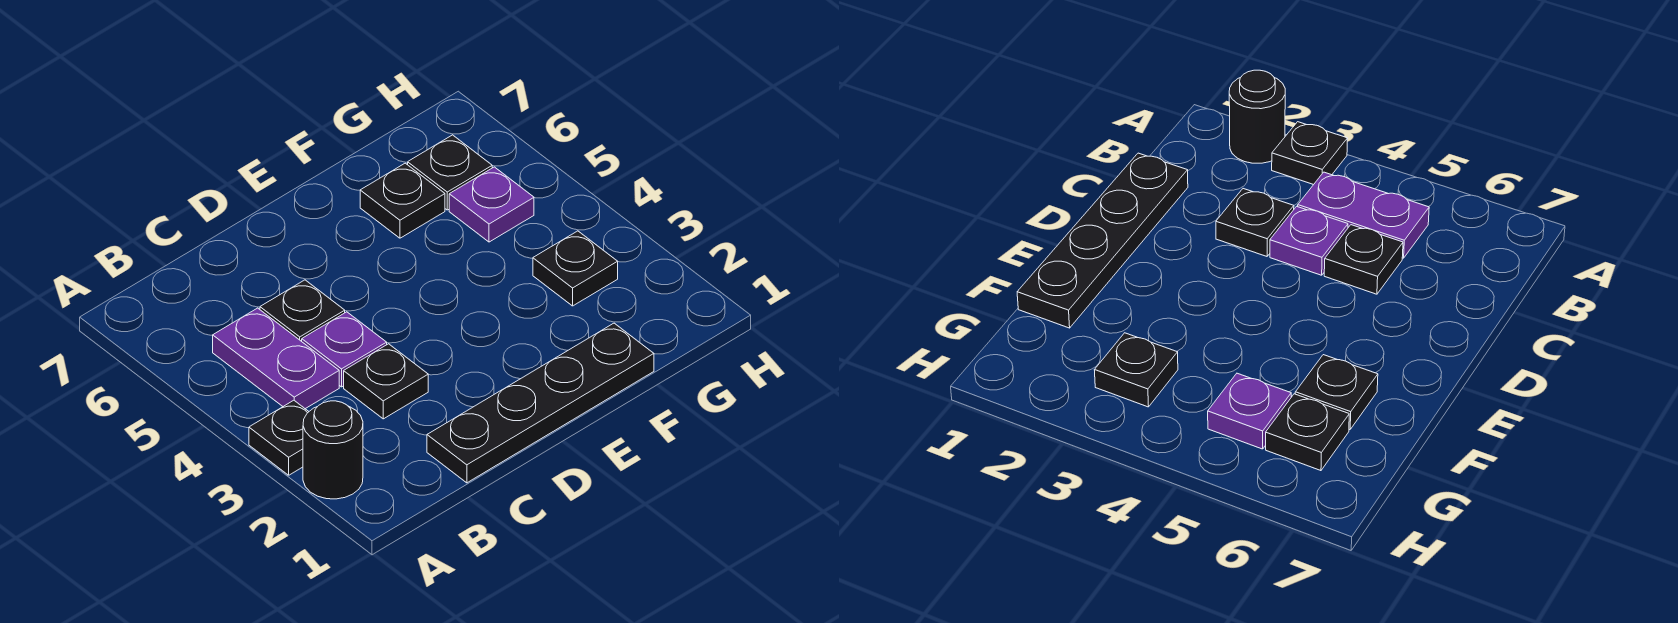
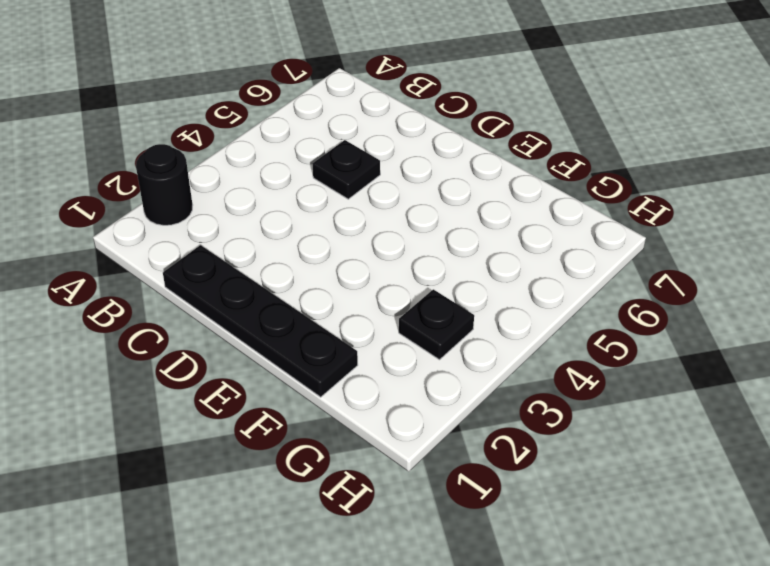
none -> black 1x1 plate [249,400,309,475]
none -> purple 1x2 plate [213,308,339,409]

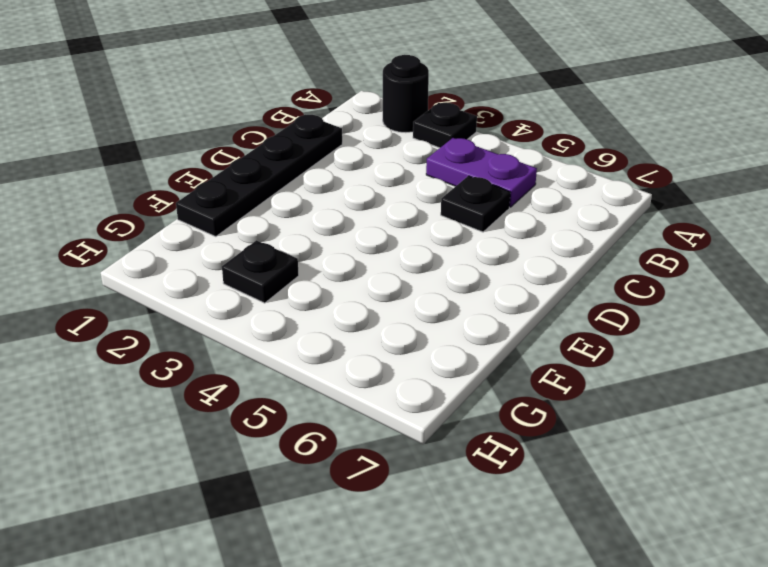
none -> black 1x1 plate [344,344,428,419]
none -> purple 1x1 plate [302,312,387,387]

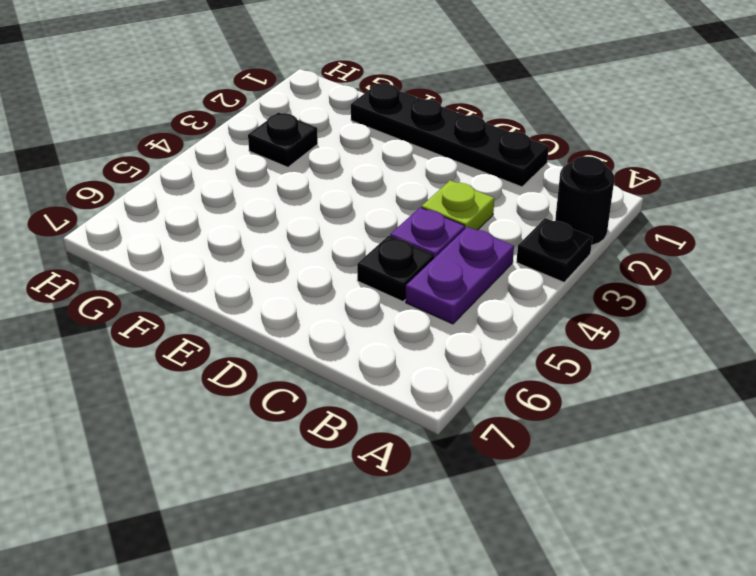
lime 1x1 plate [422,180,494,230] -> black 1x1 plate [344,344,428,419]
none -> black 1x1 plate [360,163,445,238]
none -> purple 1x1 plate [449,167,534,242]

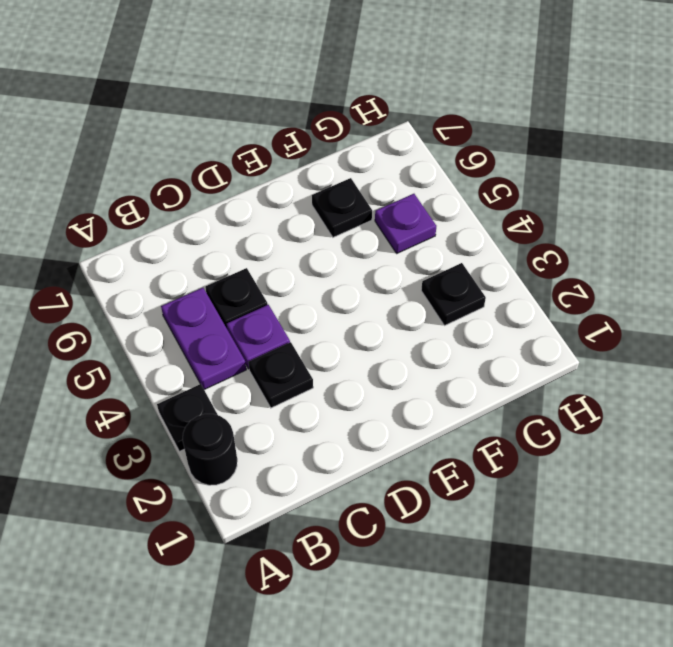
none -> black 1x4 plate [427,323,654,483]
none -> black 1x1 plate [408,135,492,210]

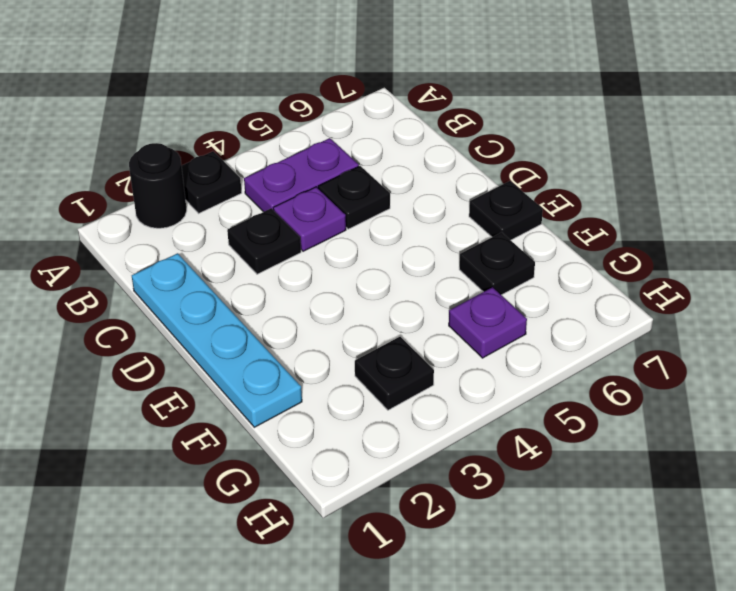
cyan 1x4 plate [132,253,302,427] -> black 1x4 plate [427,323,654,483]
black 1x1 plate [469,181,543,240] -> black 1x1 plate moved to [408,135,492,210]

